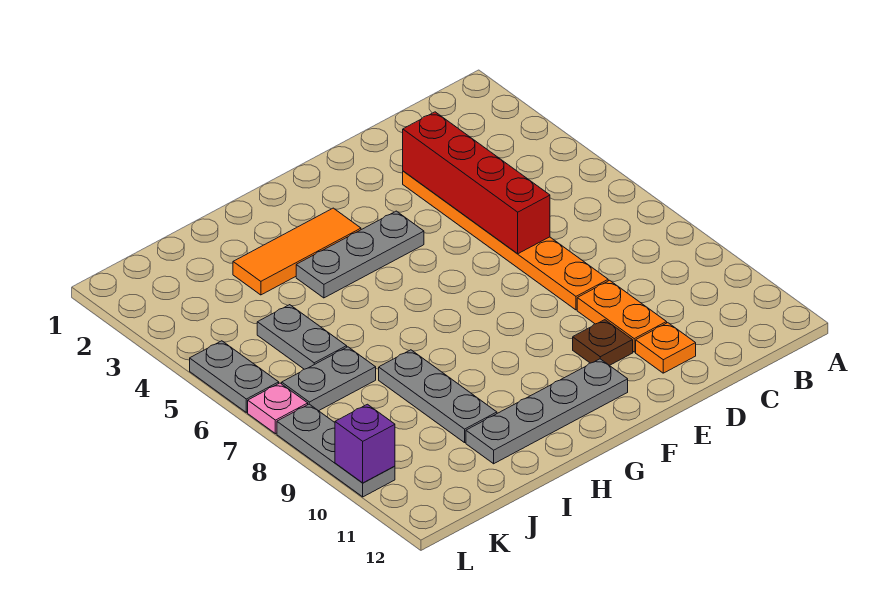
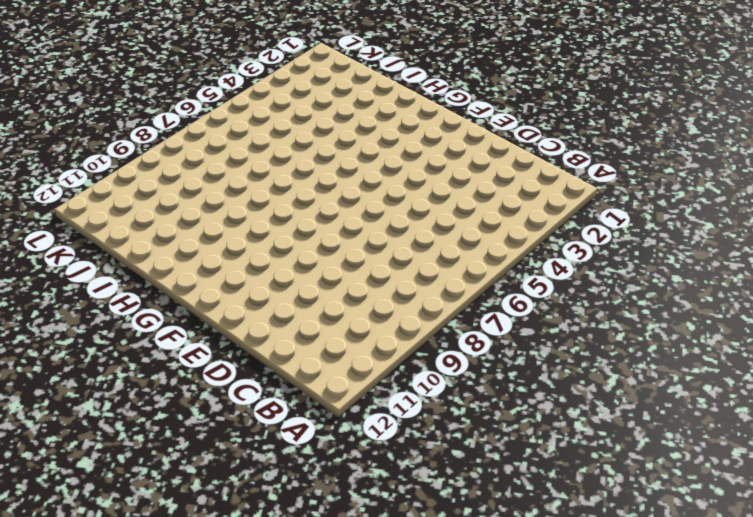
none -> orange 1x6 plate [403,171,608,310]
none -> orange 1x2 plate [577,280,667,352]
none -> orange 1x1 plate [636,323,696,373]

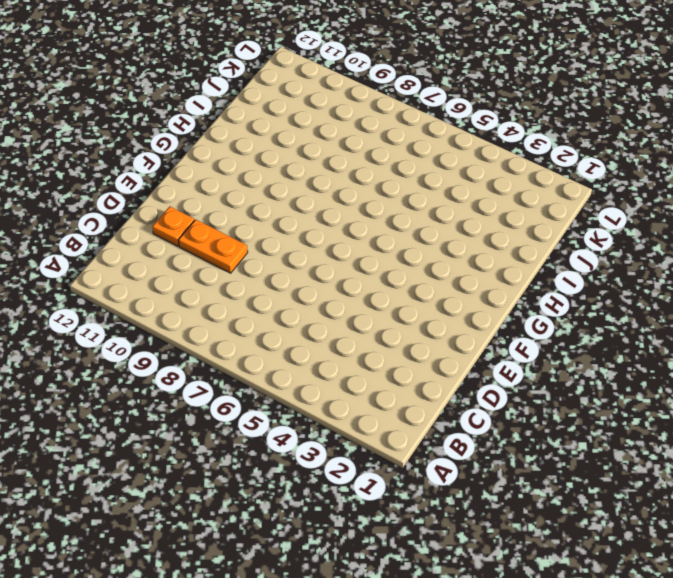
none -> orange 1x6 plate [403,171,608,310]
none -> brown 1x1 plate [573,320,633,366]
none -> grey 1x3 plate [296,211,424,298]

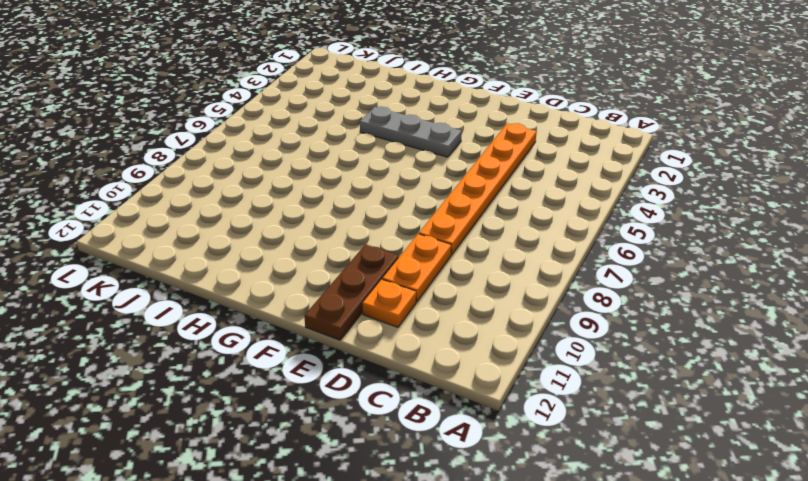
brown 1x3 plate [304,244,399,340] -> brown 1x1 plate [573,320,633,366]
none -> grey 1x4 plate [466,359,628,464]
none -> orange 1x3 tile [233,208,361,295]
none -> grey 1x3 plate [379,350,497,443]

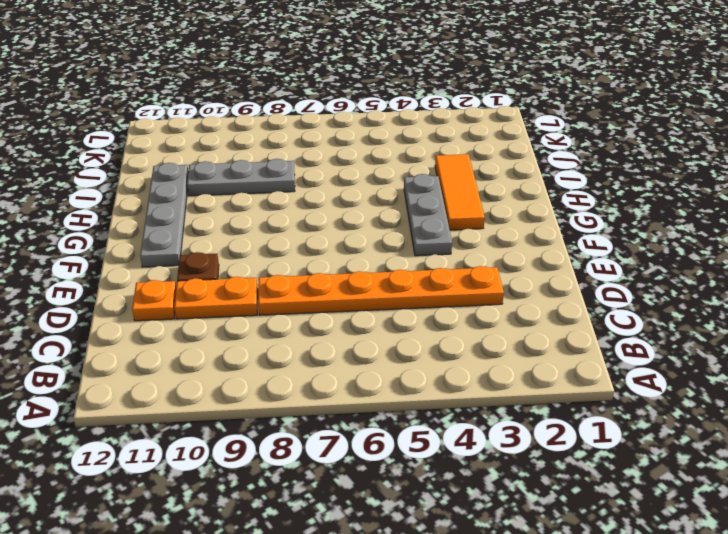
none -> grey 1x2 plate [257,305,347,369]
none -> grey 1x2 plate [282,347,376,411]
none -> grey 1x2 plate [190,341,279,412]

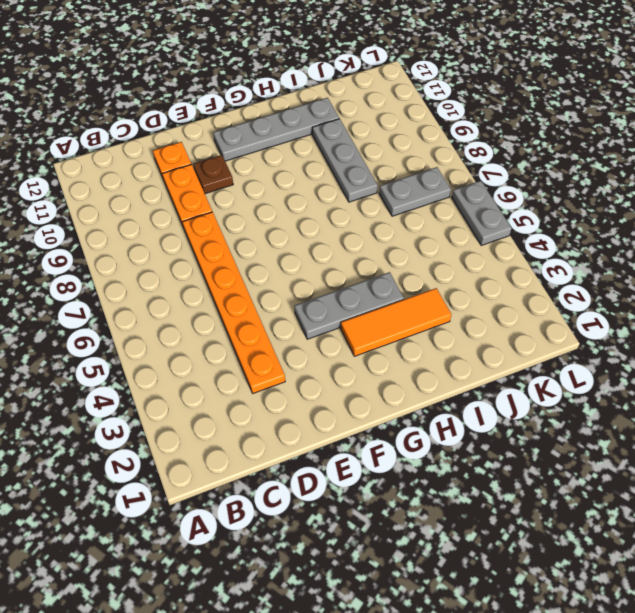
none -> grey 1x2 plate [257,305,347,369]
none -> pink 1x1 plate [248,383,308,434]
none -> grey 1x3 plate [277,404,395,497]

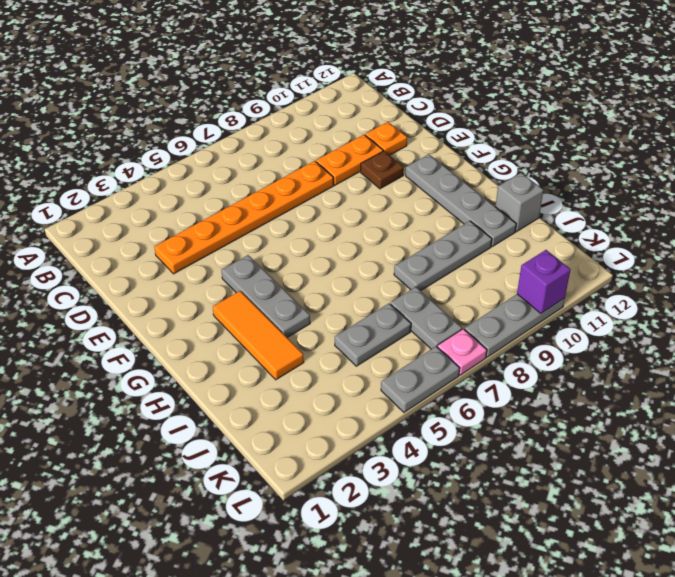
grey 1x1 brick [495,173,543,232] -> none
none -> red 1x4 brick [403,112,550,254]

